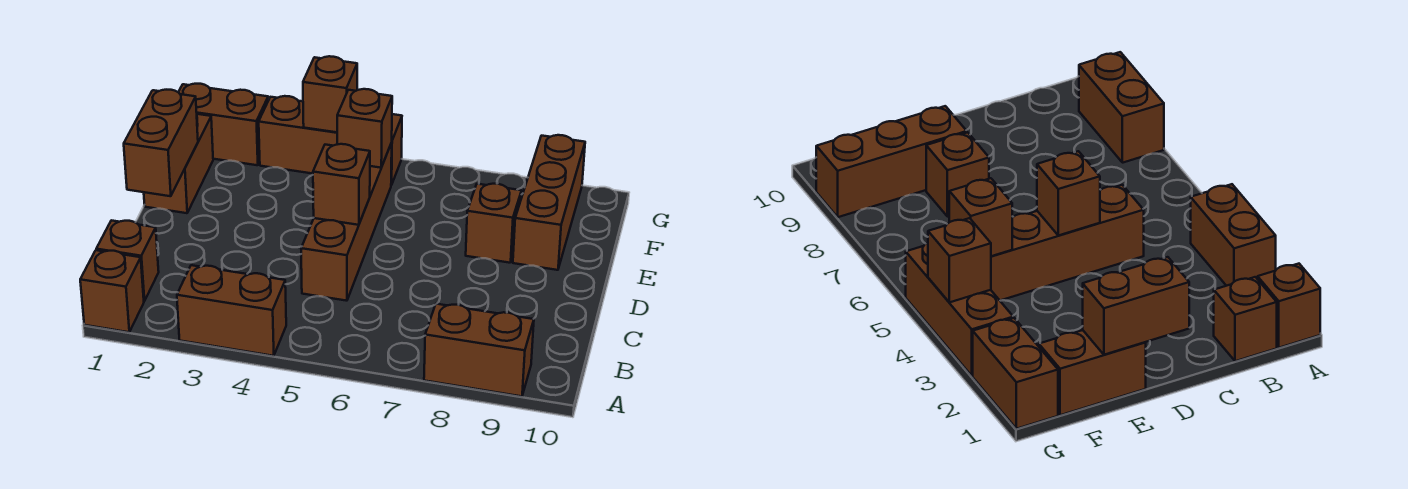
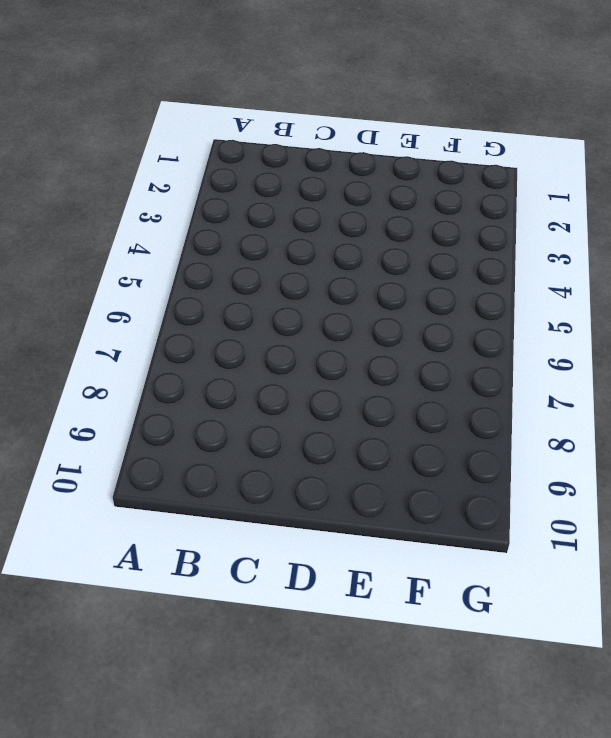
none -> brown 1x1 brick [80,250,144,332]
none -> brown 1x2 brick [177,265,286,356]
none -> brown 1x2 brick [424,304,534,396]

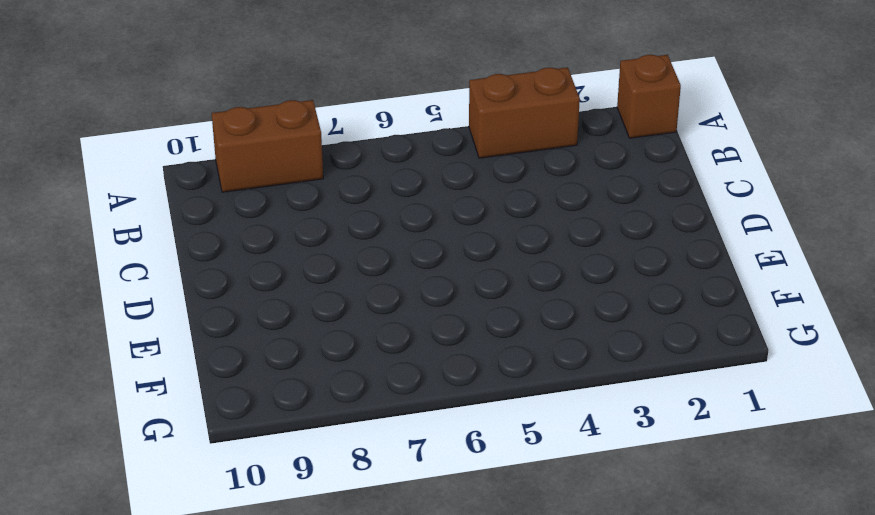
none -> brown 1x1 brick [96,220,159,301]
none -> brown 1x4 brick [301,143,392,301]
none -> brown 1x2 brick [144,114,213,213]

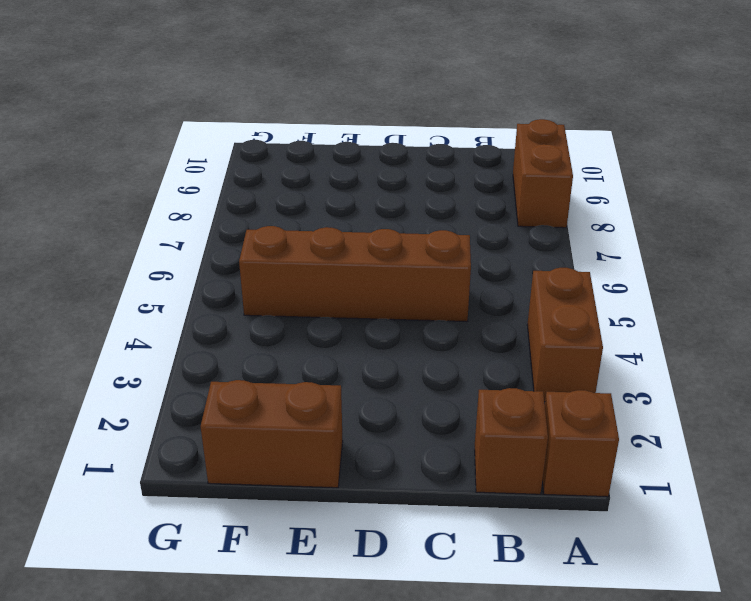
none -> brown 1x1 brick [466,184,522,263]
none -> brown 1x3 brick [513,135,585,270]
none -> brown 1x2 brick [178,84,268,165]

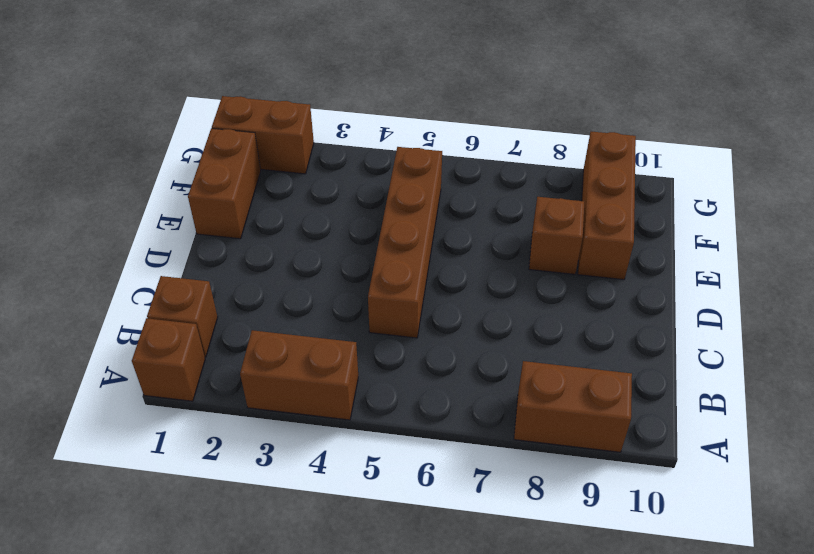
none -> brown 1x3 brick [259,96,402,185]
none -> brown 1x2 brick [124,90,198,196]
none -> brown 1x1 brick [313,144,370,225]

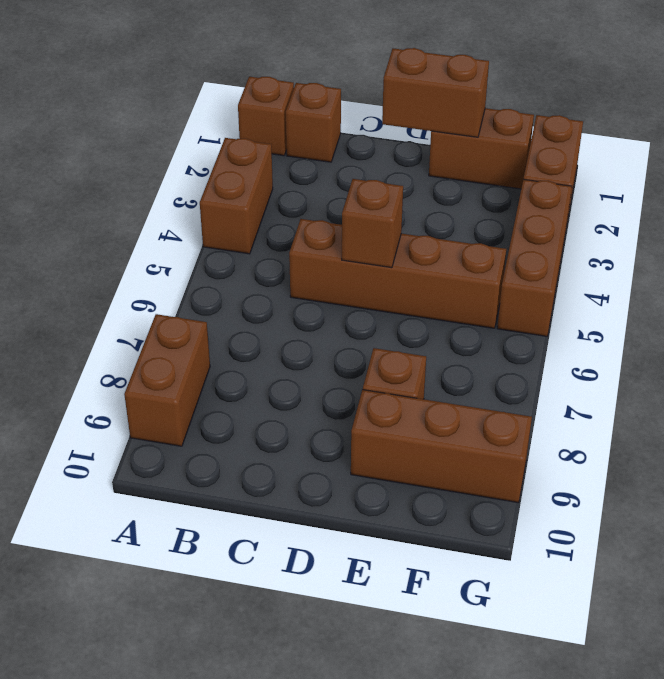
none -> brown 1x1 brick [337,89,392,168]
none -> brown 1x1 brick [303,56,357,132]

